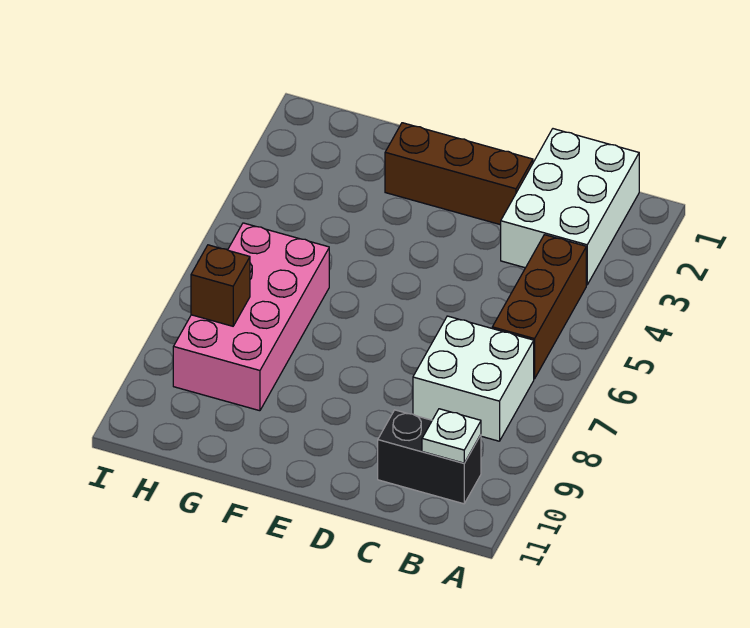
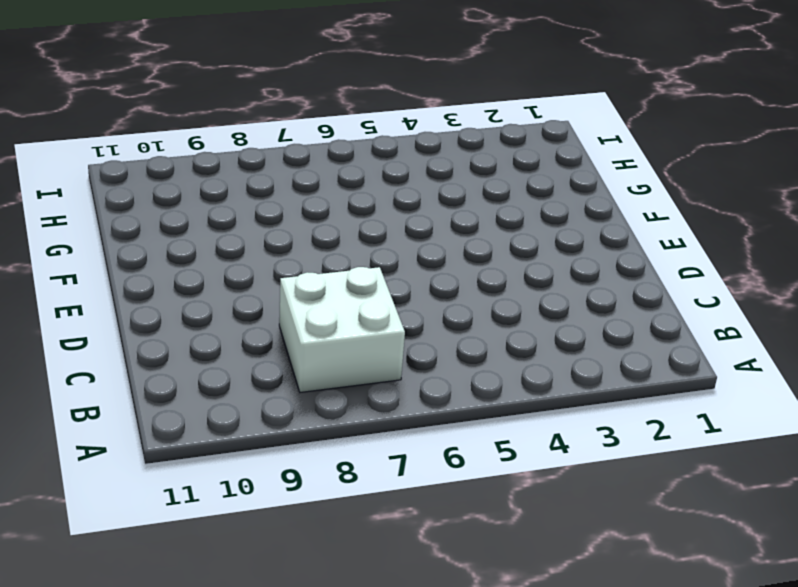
none -> white 2x3 brick [501,129,639,285]
none -> brown 1x3 brick [492,235,586,379]

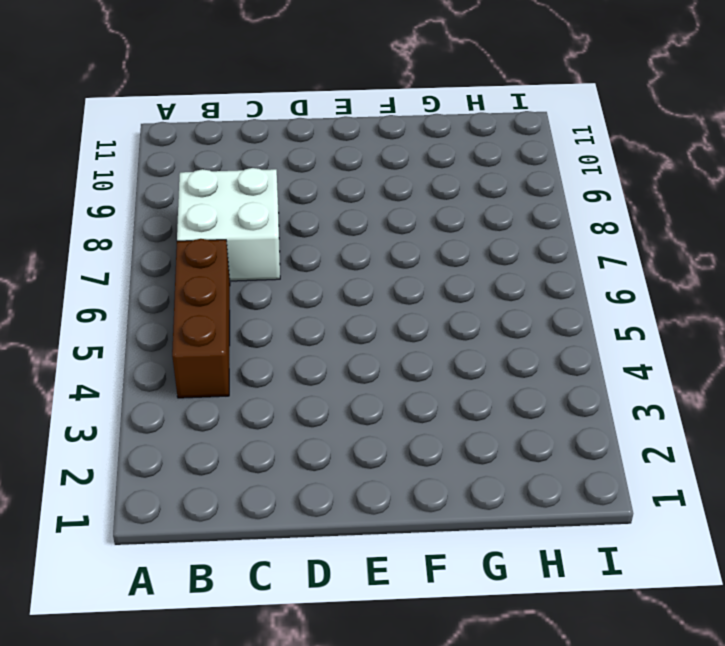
none -> white 2x3 brick [501,129,639,285]
none -> black 1x2 brick [378,410,481,504]

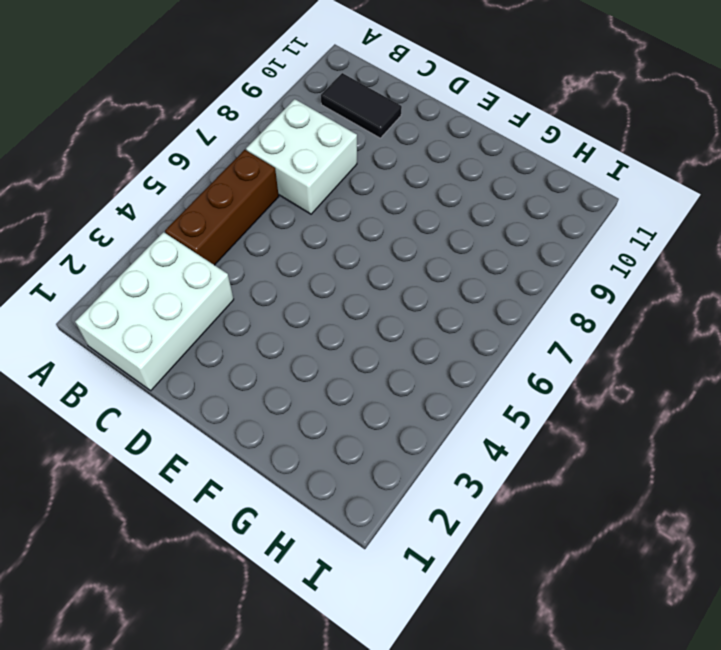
black 1x2 tile [321,73,402,138] -> black 1x2 brick [378,410,481,504]
none -> brown 1x3 brick [385,123,533,225]
none -> pink 2x4 brick [173,223,329,411]

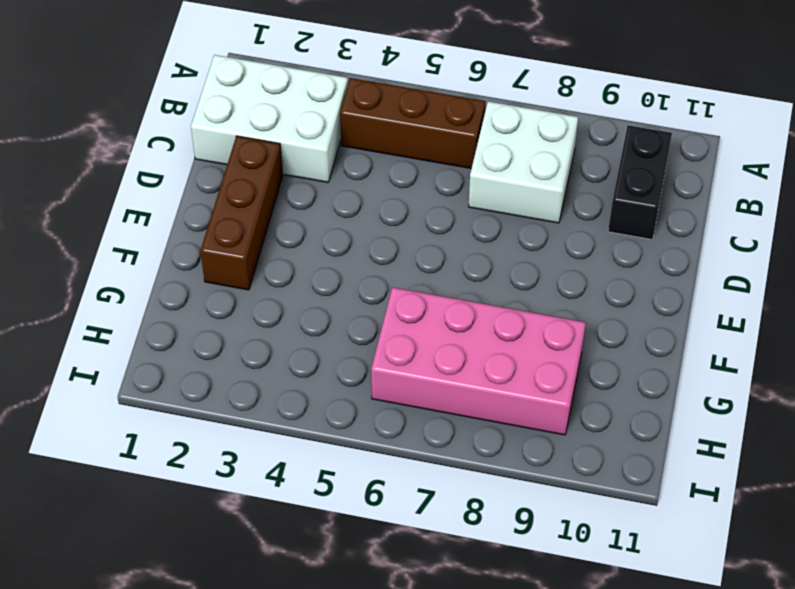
none -> white 1x1 plate [422,409,481,463]
none -> brown 1x1 brick [191,245,250,326]

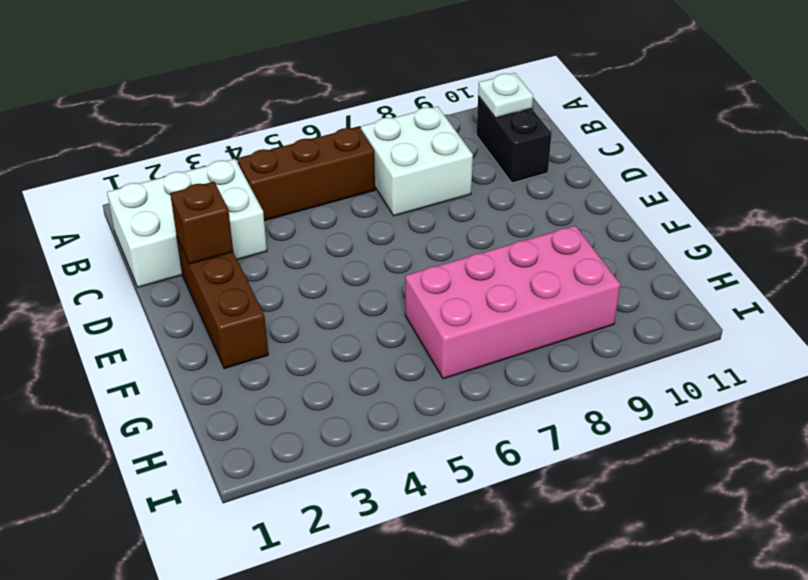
brown 1x1 brick [170,182,233,264] -> brown 1x1 brick moved to [191,245,250,326]

